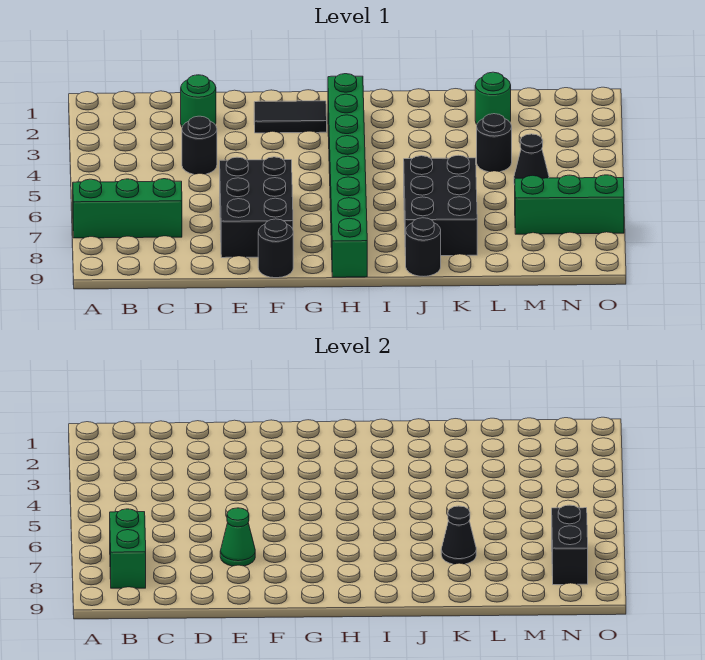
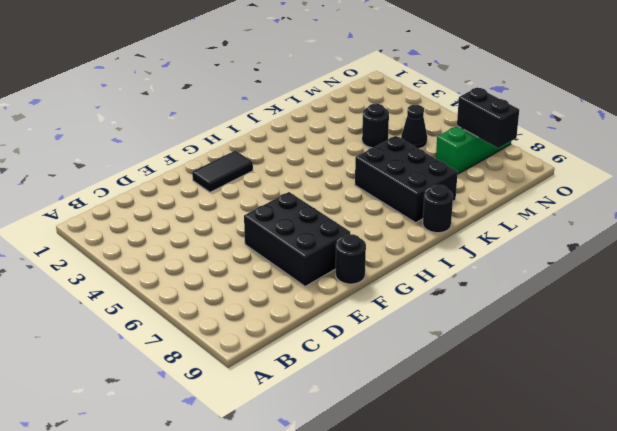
none -> green 1x3 brick [73,179,182,238]
none -> green 1x1 round brick [181,75,216,127]
none -> black 1x1 round brick [182,116,217,174]

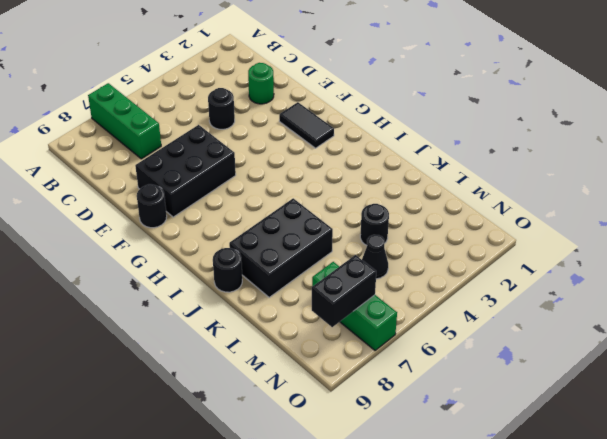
none -> green 1x8 brick [328,74,367,277]
none -> green 1x1 round brick [475,72,511,124]
none -> green 1x2 brick [110,509,146,588]

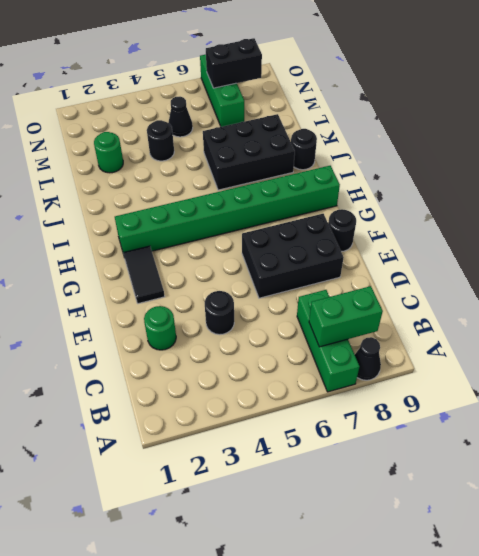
black 1x1 cone [355,337,381,380] -> black 1x1 cone moved to [441,506,476,564]
none -> green 1x1 cone [220,508,255,566]

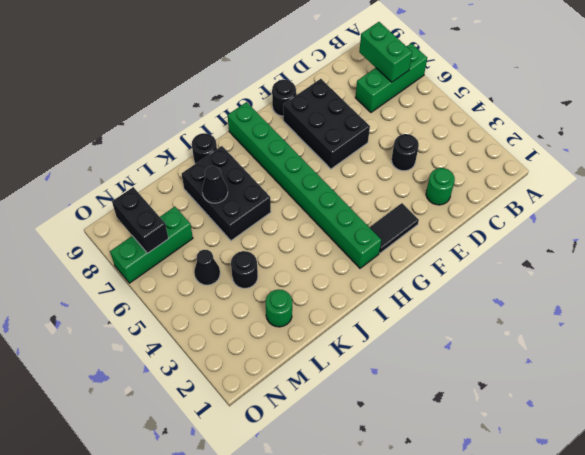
none -> green 1x1 cone [220,508,255,566]

